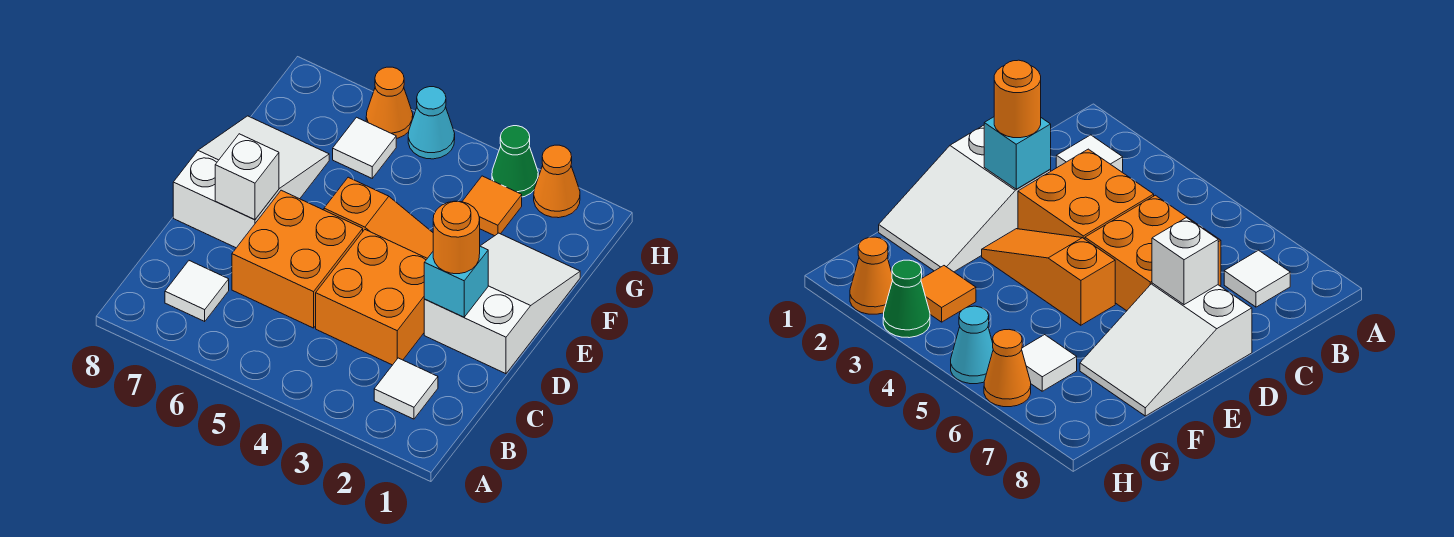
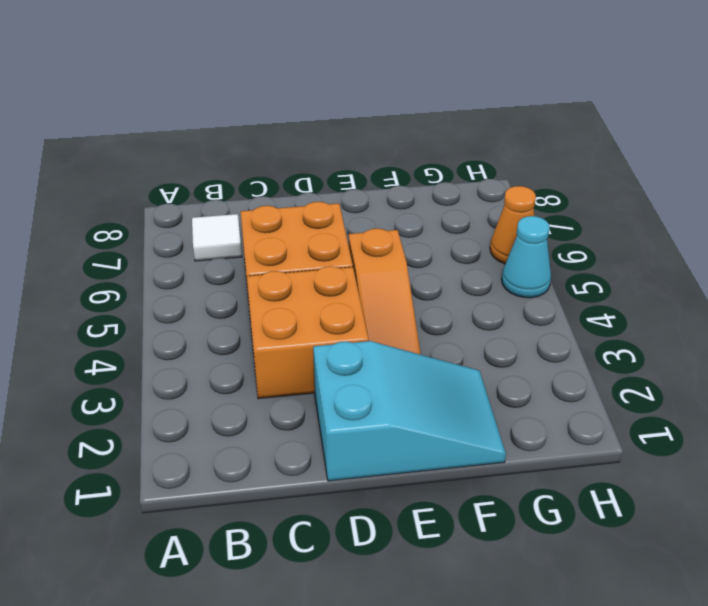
cyan 2x3 slope [313,341,506,481] -> white 2x3 slope [424,233,580,374]
none -> white 1x1 tile [374,358,438,419]
none -> white 2x3 slope [173,116,329,248]
none -> orange 1x1 tile [462,176,522,236]

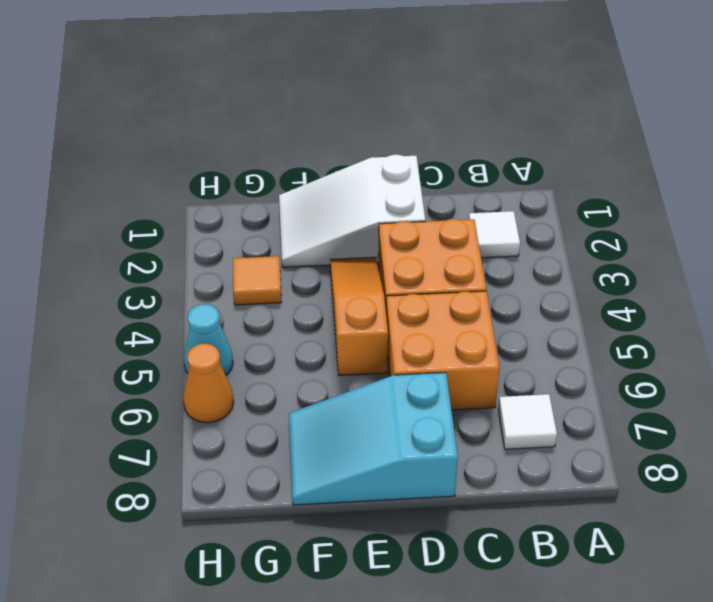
cyan 2x3 slope [289,373,458,505] -> white 2x3 slope [173,116,329,248]
none -> white 1x1 tile [333,117,396,178]
none -> orange 1x1 cone [534,145,580,218]
none -> green 1x1 cone [492,126,538,197]

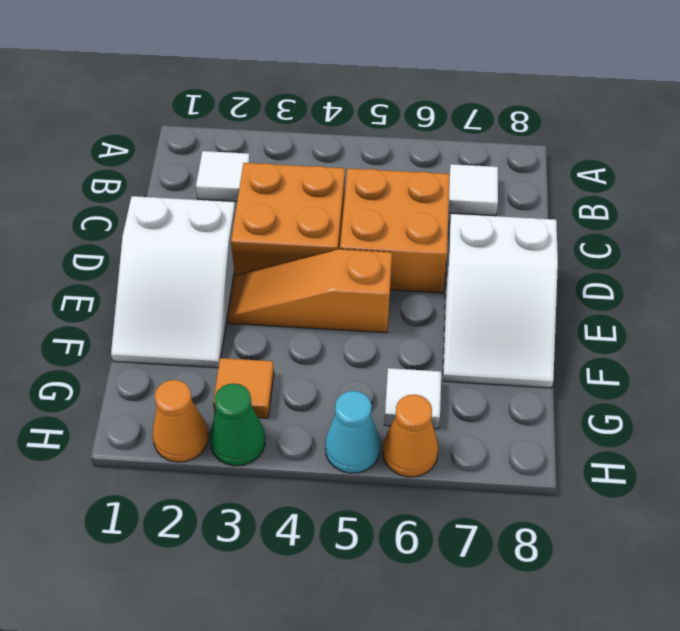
none -> cyan 1x1 brick [424,246,488,317]
none -> white 1x1 brick [215,134,279,220]
none -> orange 1x1 round brick [433,201,480,274]

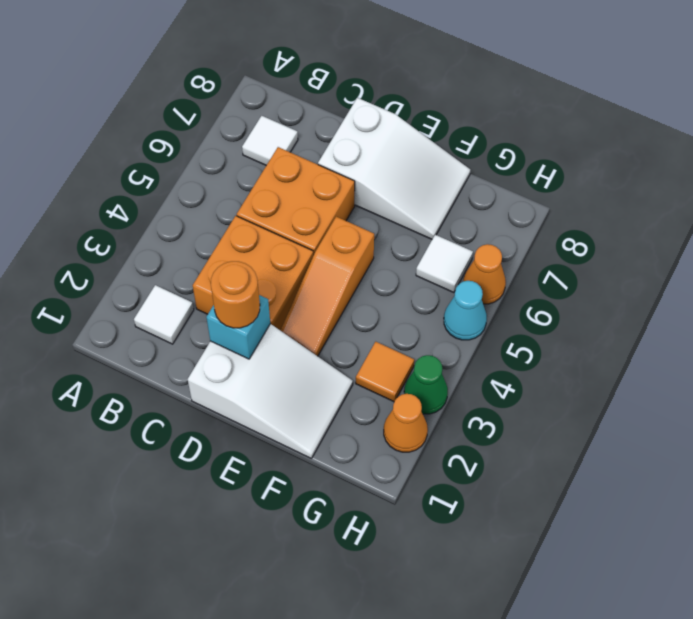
none -> white 1x1 brick [215,134,279,220]

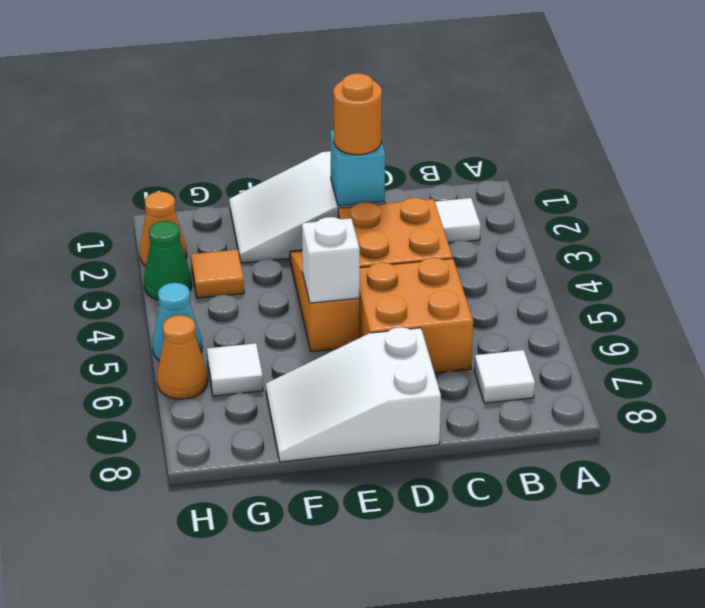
white 1x1 brick [302,217,360,303] -> white 1x1 brick moved to [215,134,279,220]

